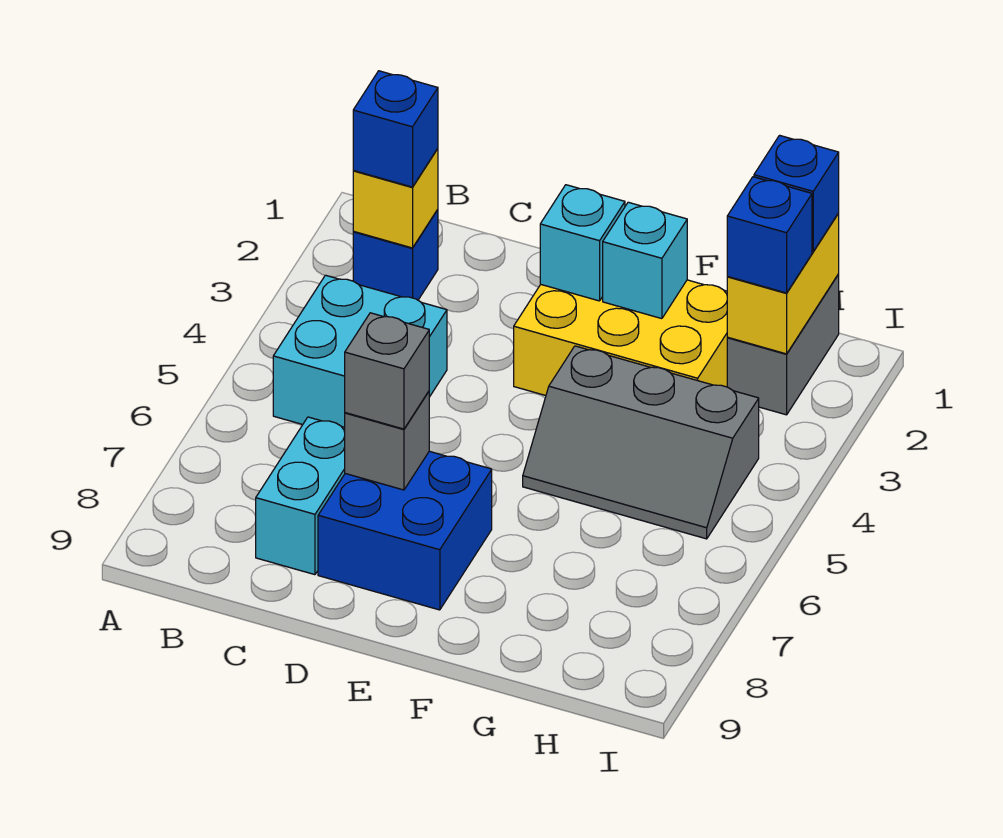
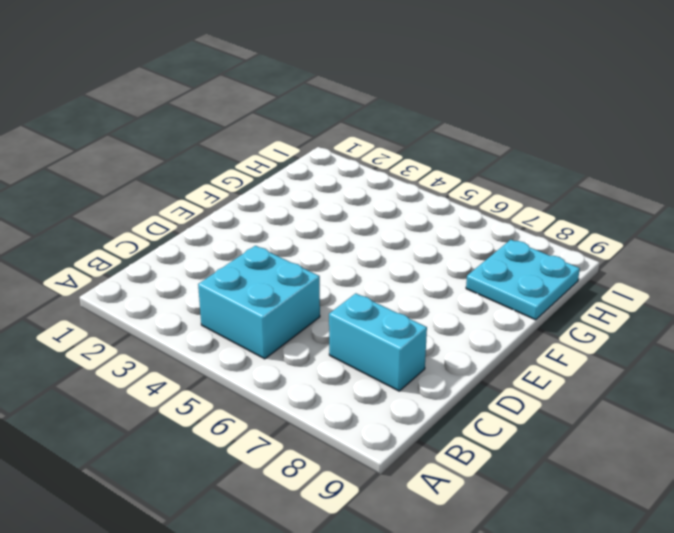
cyan 2x2 plate [466,240,580,320] -> none
none -> blue 1x1 brick [353,210,438,300]
none -> blue 2x2 brick [318,451,492,610]
none -> yellow 2x3 brick [514,280,728,396]

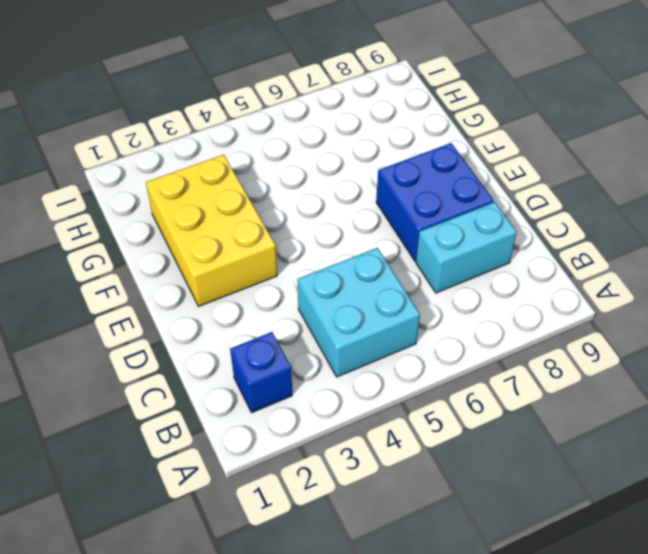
none -> grey 2x3 slope [523,346,759,539]
none -> grey 1x2 brick [727,274,839,415]
none -> yellow 1x1 brick [353,149,438,248]

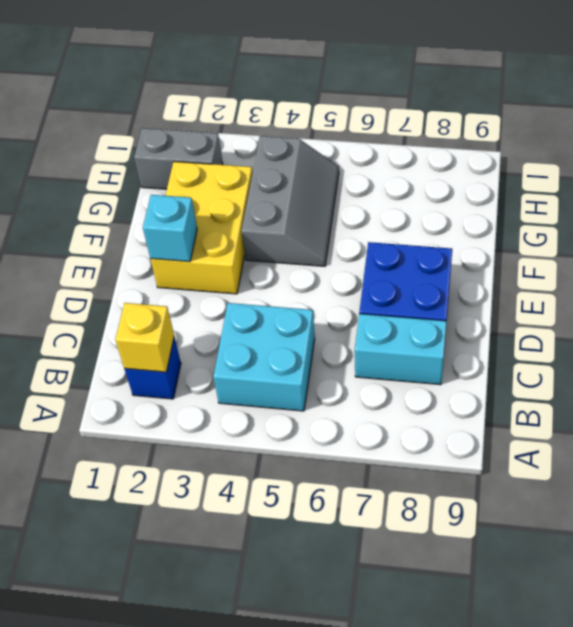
none -> grey 1x1 brick [345,392,429,490]
none -> cyan 1x1 brick [603,202,687,319]
none -> yellow 1x2 brick [727,214,839,354]

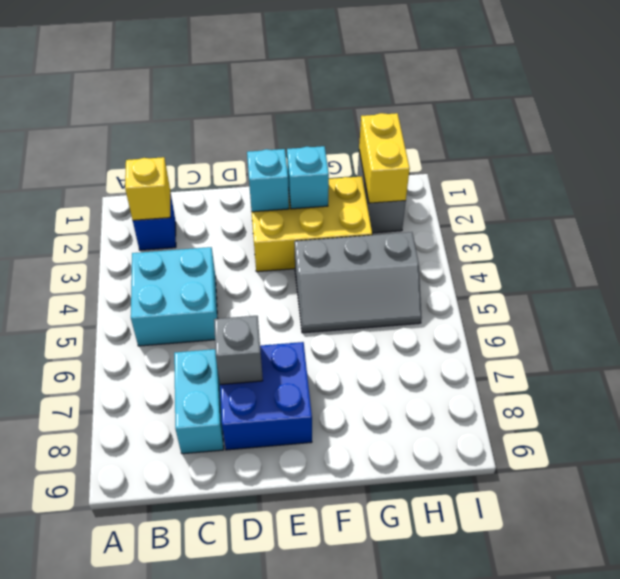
none -> blue 1x1 brick [353,71,438,187]
none -> grey 1x1 brick [345,313,429,429]
none -> blue 1x1 brick [754,135,839,252]

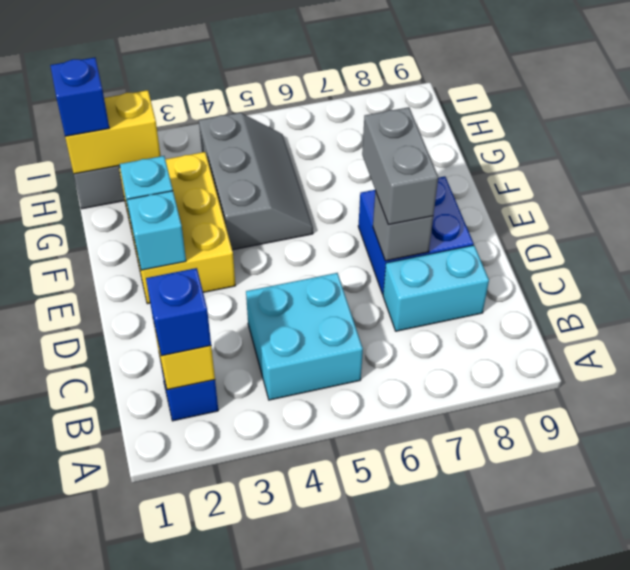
grey 1x2 brick [362,107,438,225] -> grey 1x1 brick [345,313,429,429]
none -> blue 1x1 brick [727,177,812,293]

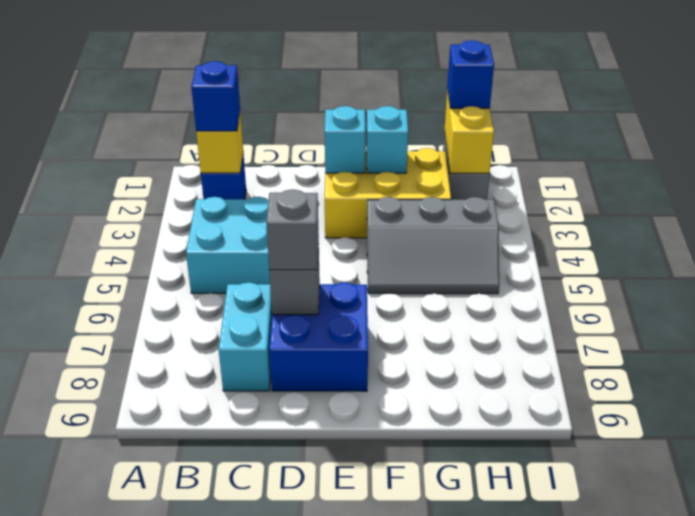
none -> blue 1x1 brick [727,177,812,293]

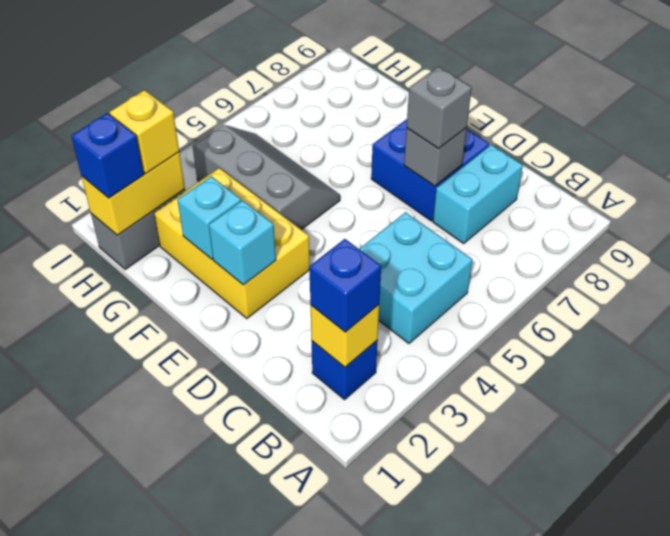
yellow 1x1 brick [110,90,179,174] -> blue 1x1 brick [727,177,812,293]

